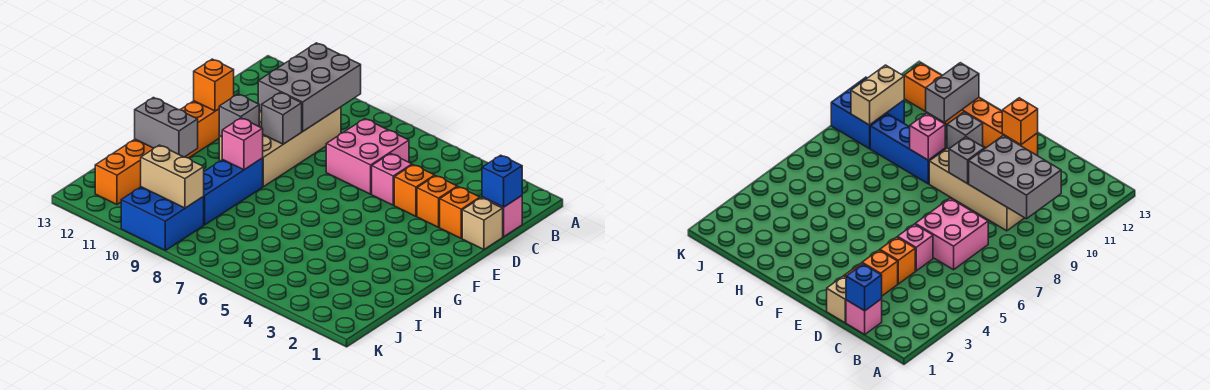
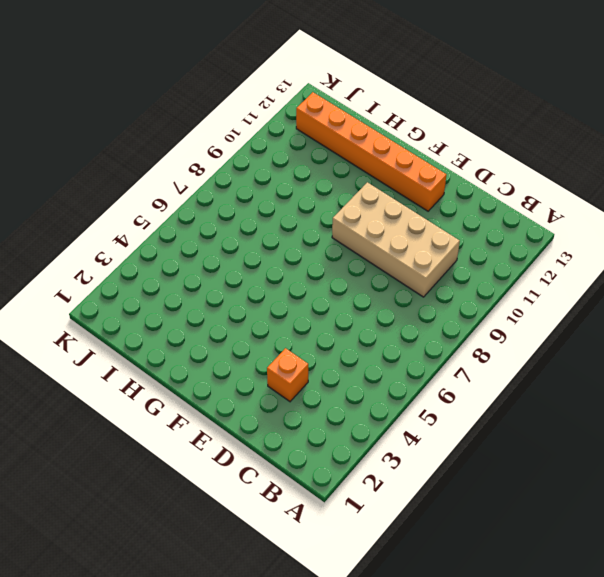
none -> pink 1x1 brick [482,196,522,237]
none -> pink 2x2 brick [326,119,409,194]
none -> tan 1x1 brick [462,198,503,250]

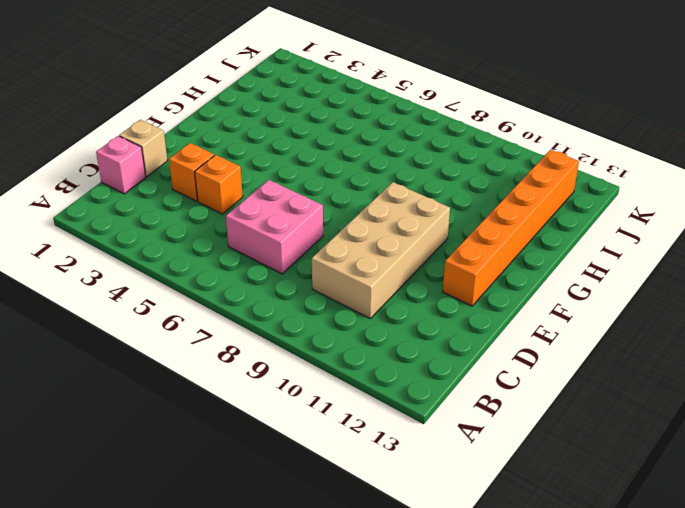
none -> orange 1x1 brick [440,187,480,238]
none -> pink 1x1 brick [372,154,412,205]
none -> blue 1x3 brick [204,158,263,225]

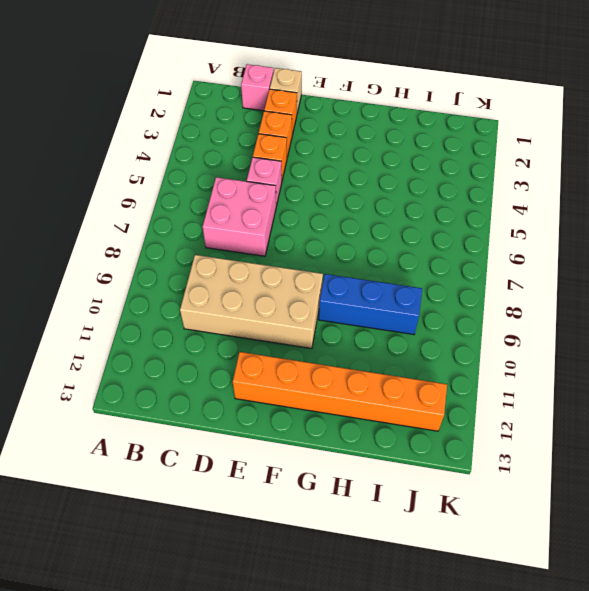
none -> blue 2x2 brick [121,187,204,250]
none -> grey 2x3 brick [258,43,361,132]
none -> blue 1x1 brick [482,155,522,207]

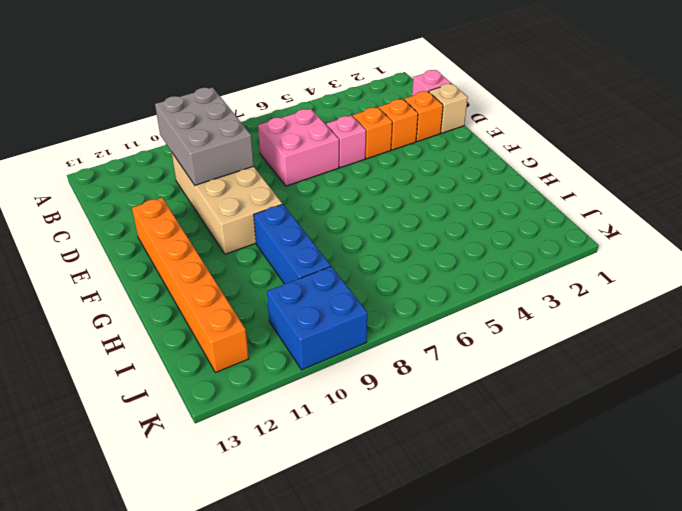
none -> blue 1x1 brick [482,155,522,207]
none -> grey 1x1 brick [262,92,302,144]
none -> orange 1x1 brick [194,59,234,111]

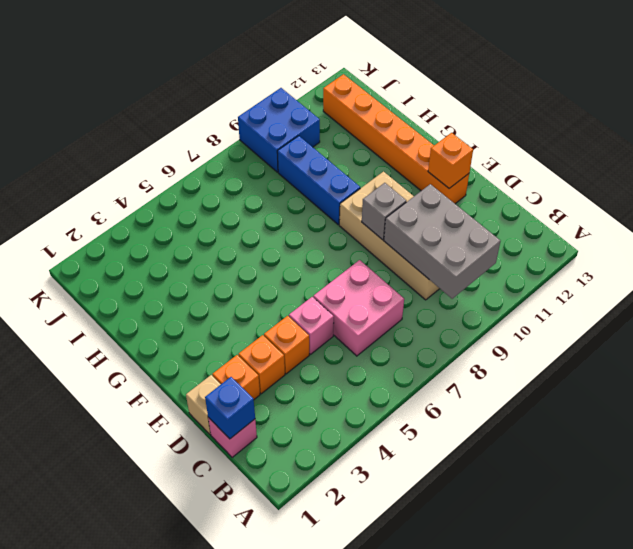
none -> grey 1x1 brick [219,94,259,137]
none -> pink 1x1 brick [222,118,263,170]
none -> grey 1x2 brick [135,98,198,157]

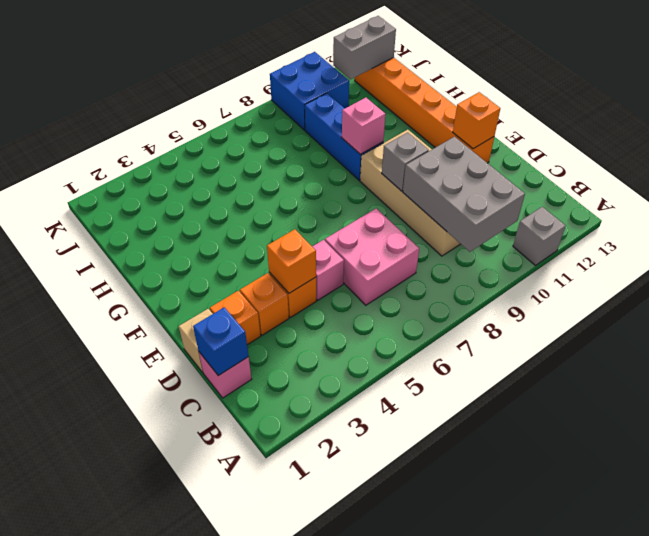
grey 1x1 brick [513,207,566,265] -> grey 1x1 brick moved to [219,94,259,137]
orange 1x1 brick [267,229,316,293] -> none
grey 1x2 brick [333,16,396,79] -> grey 1x2 brick moved to [135,98,198,157]
none -> tan 1x2 brick [141,145,204,208]

